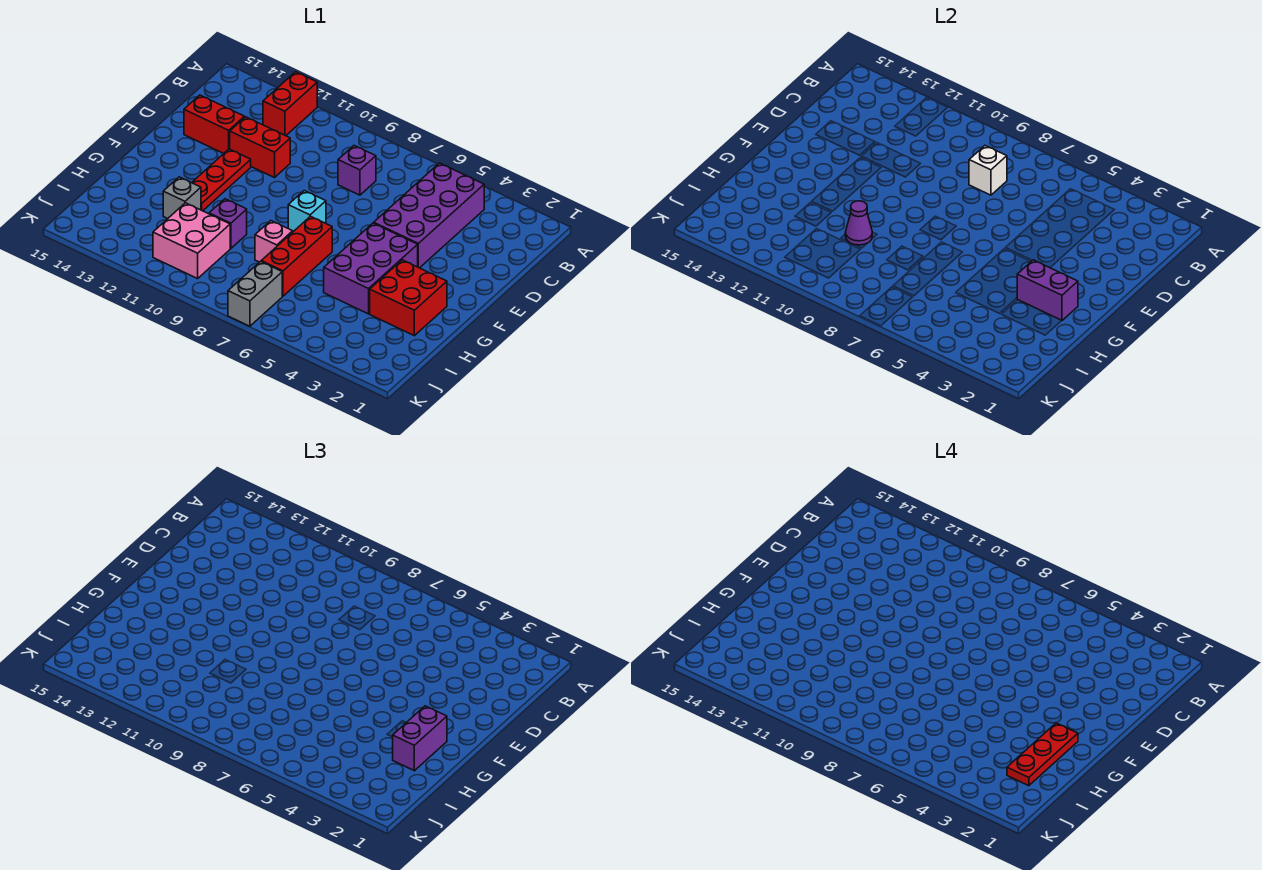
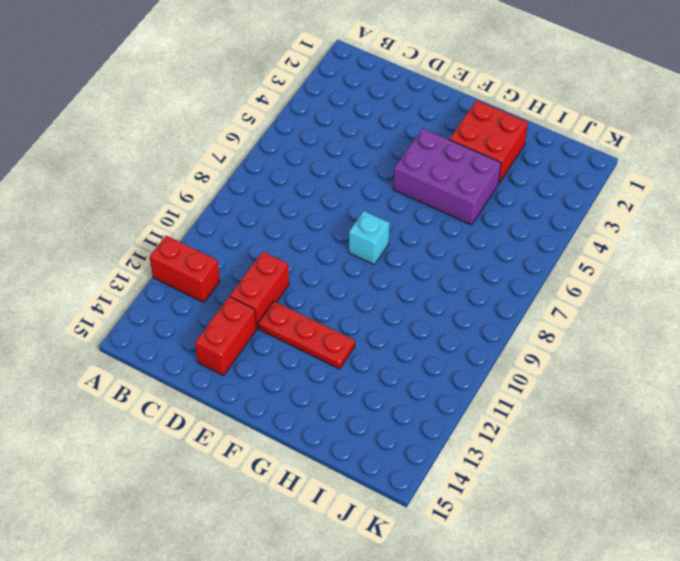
none -> purple 2x4 brick [374,163,484,268]
none -> purple 1x1 brick [338,146,376,195]
none -> red 1x3 brick [261,216,332,296]

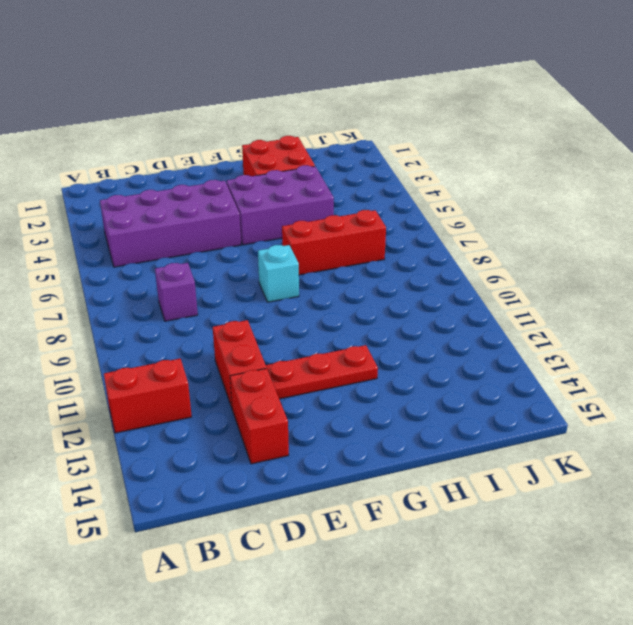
none -> pink 1x1 brick [255,221,293,262]
none -> purple 1x1 brick [209,199,247,249]
none -> grey 1x1 brick [163,177,201,219]

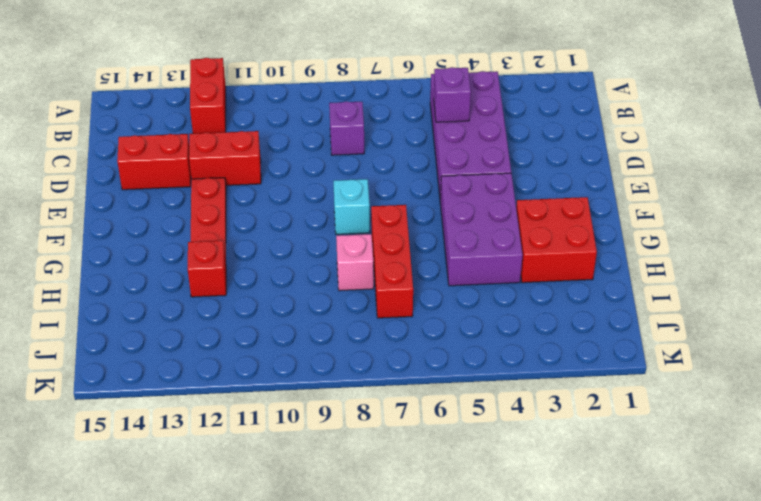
purple 1x1 brick [434,67,471,122] -> purple 1x1 brick moved to [209,199,247,249]
red 1x1 brick [188,240,226,297] -> grey 1x1 brick [163,177,201,219]
none -> pink 2x2 brick [153,203,230,279]
none -> grey 1x2 brick [228,261,282,326]
none -> white 1x1 brick [969,146,1007,195]

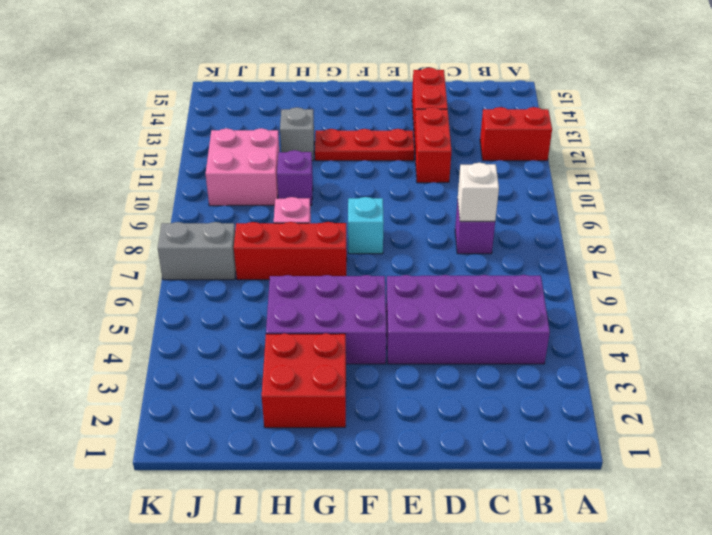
none -> purple 1x2 brick [1017,260,1078,321]
none -> purple 1x1 cone [845,201,872,245]
none -> purple 1x2 brick [393,706,447,771]

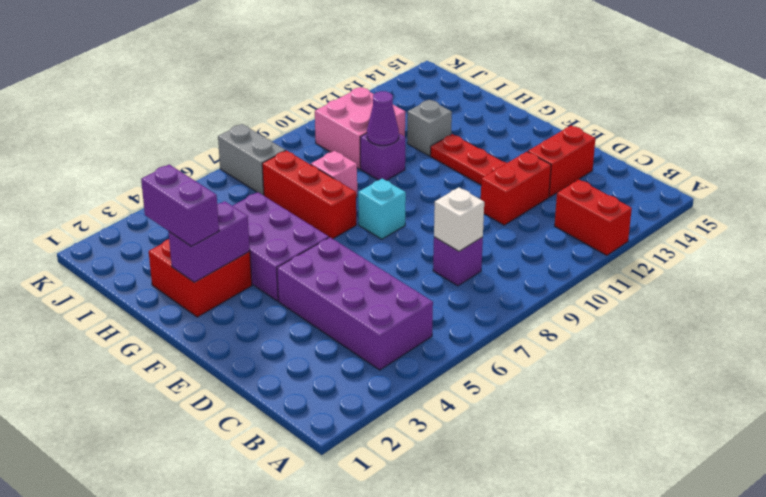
none -> red 1x3 plate [1007,723,1078,786]

